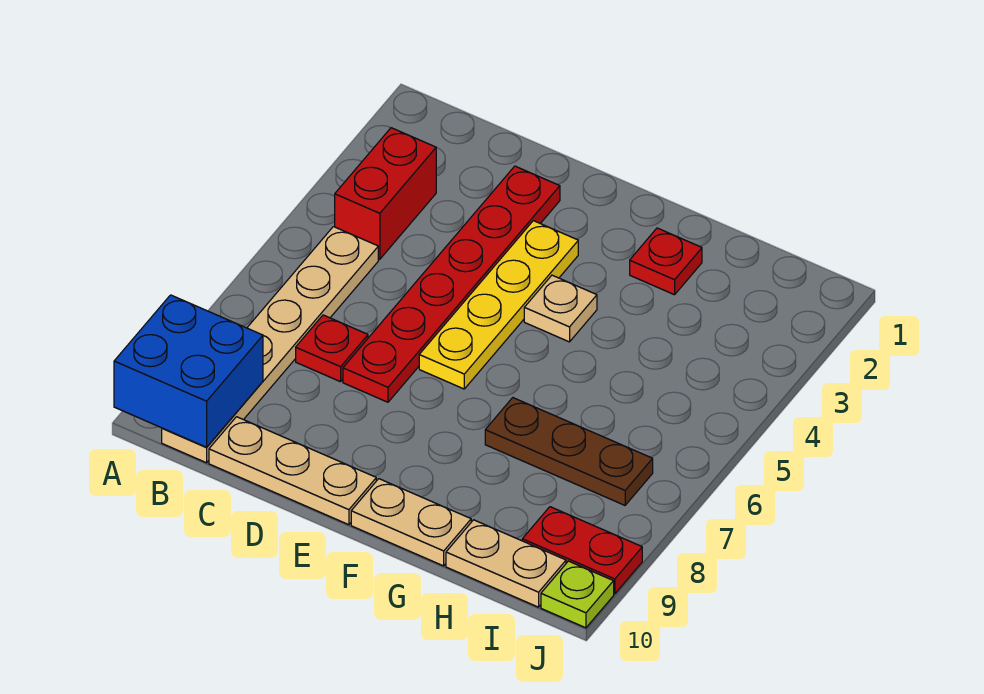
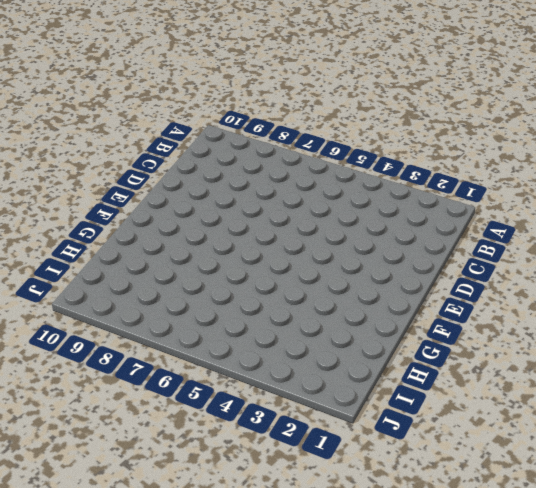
none -> red 1x2 brick [335,128,436,259]
none -> tan 1x6 plate [162,227,378,463]
none -> red 1x1 plate [296,315,368,382]

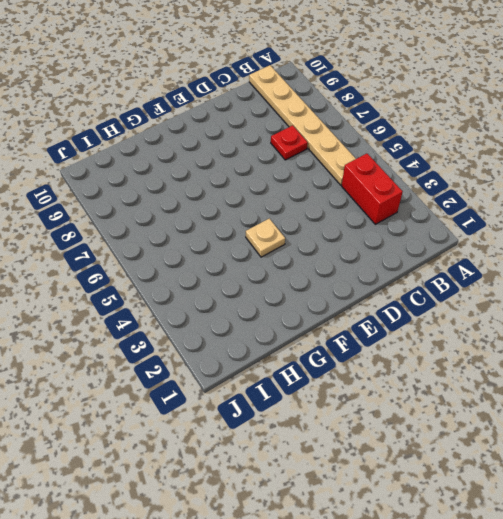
none -> tan 1x3 plate [209,417,376,525]
none -> red 1x6 plate [343,166,560,402]
none -> yellow 1x4 plate [419,221,578,389]

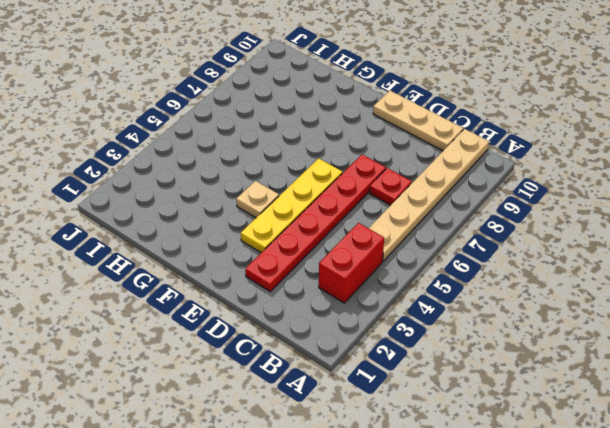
none -> tan 1x2 plate [351,479,471,566]
none -> red 1x1 plate [630,228,702,295]
none -> brown 1x3 plate [485,398,653,505]

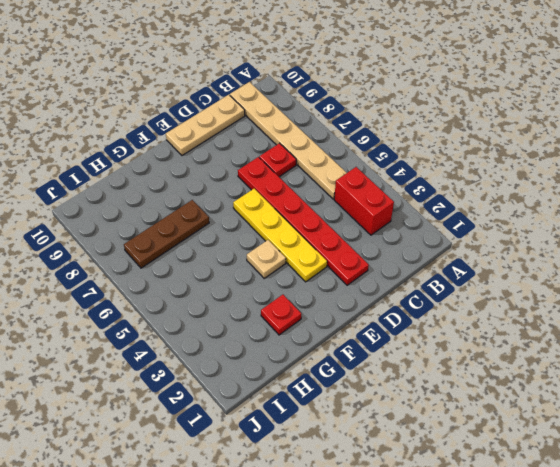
none -> tan 1x2 plate [351,479,471,566]
none -> tan 1x2 plate [446,520,566,607]
none -> red 1x2 plate [522,507,642,594]

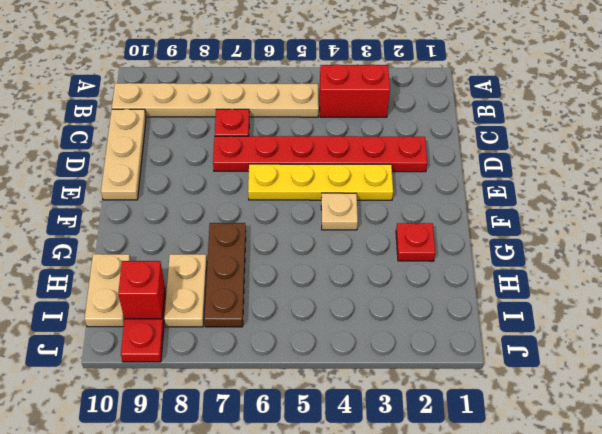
tan 1x2 plate [164,254,207,327] -> tan 1x2 plate moved to [351,479,471,566]
red 1x1 brick [118,261,165,319] -> none
none -> lime 1x1 plate [541,561,614,628]
none -> blue 2x2 brick [114,295,263,447]

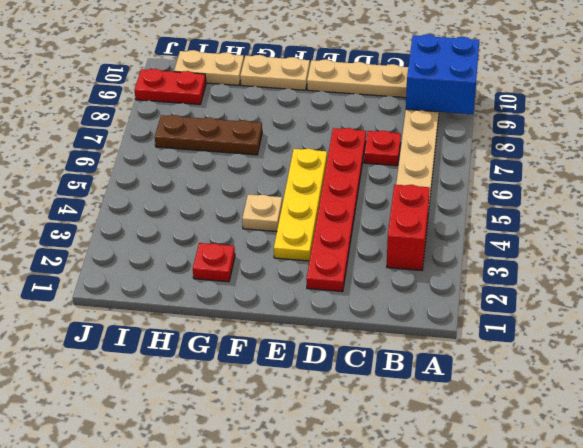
none -> lime 1x1 plate [541,561,614,628]

